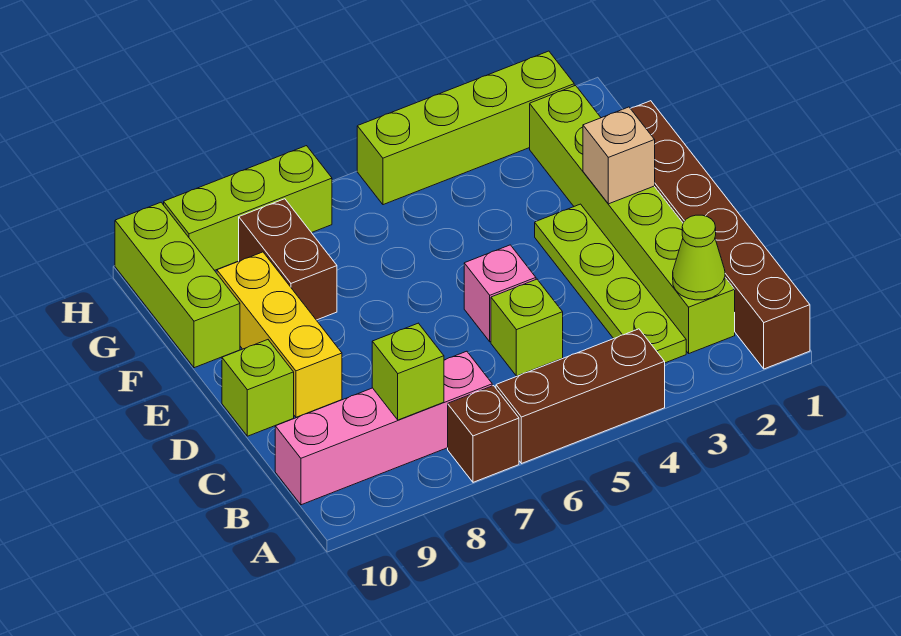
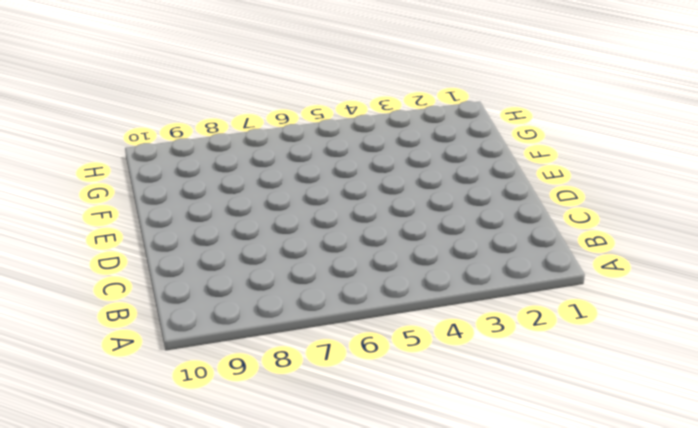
none -> brown 1x6 brick [631,101,810,369]
none -> brown 1x3 brick [496,329,665,464]
none -> brown 1x1 brick [448,386,519,482]

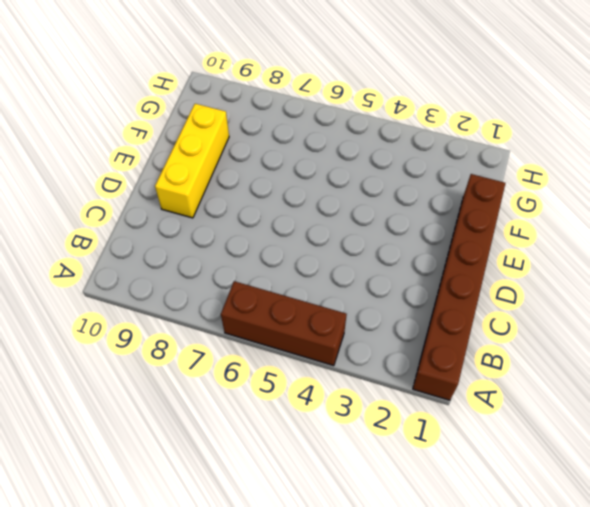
none -> brown 1x1 brick [448,386,519,482]
none -> lime 1x6 brick [530,86,735,353]
none -> lime 1x4 plate [535,204,686,363]

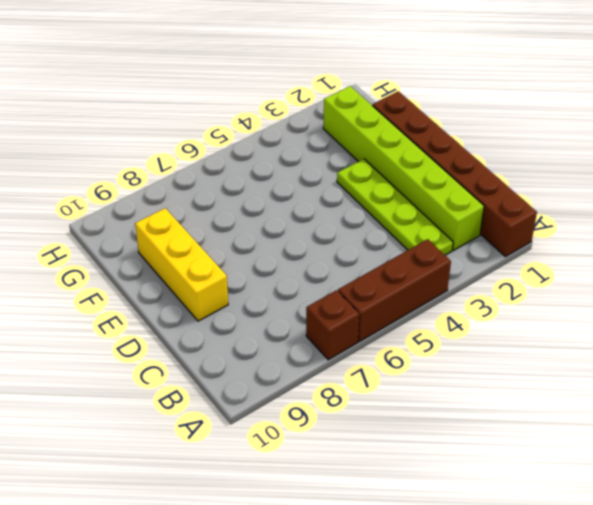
none -> pink 1x4 brick [275,351,492,505]
none -> lime 1x1 brick [491,279,563,376]
none -> pink 1x1 brick [464,245,536,342]

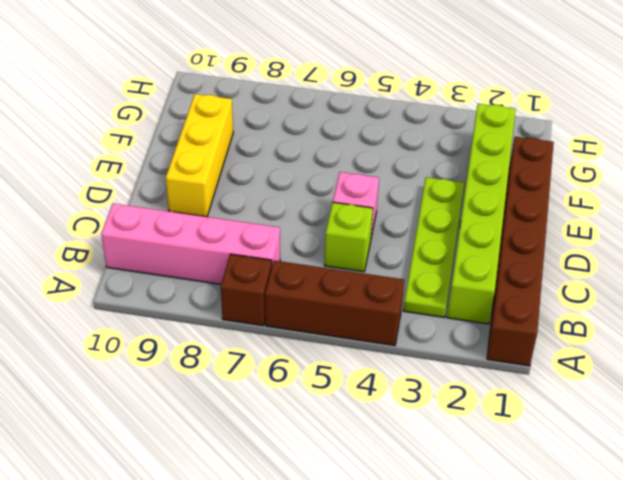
none -> lime 1x1 brick [222,340,294,436]
none -> brown 1x2 brick [239,199,337,320]
none -> lime 1x3 brick [115,203,240,368]

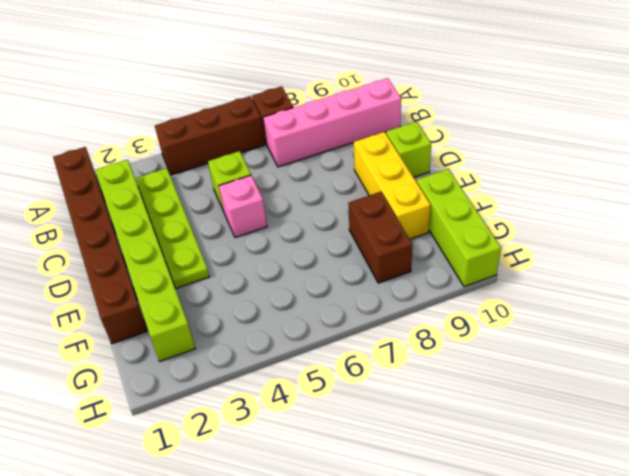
none -> lime 1x4 brick [357,51,574,205]
none -> lime 1x3 brick [164,146,332,270]
none -> lime 1x1 cone [673,215,725,300]

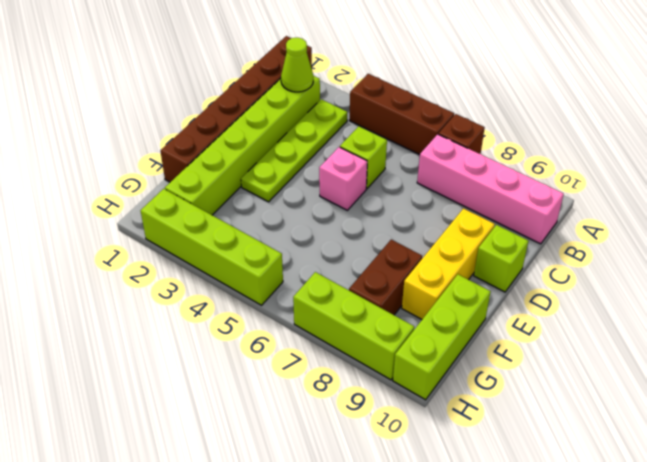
none -> lime 1x1 brick [372,323,444,420]
none -> tan 1x1 brick [583,107,655,204]

